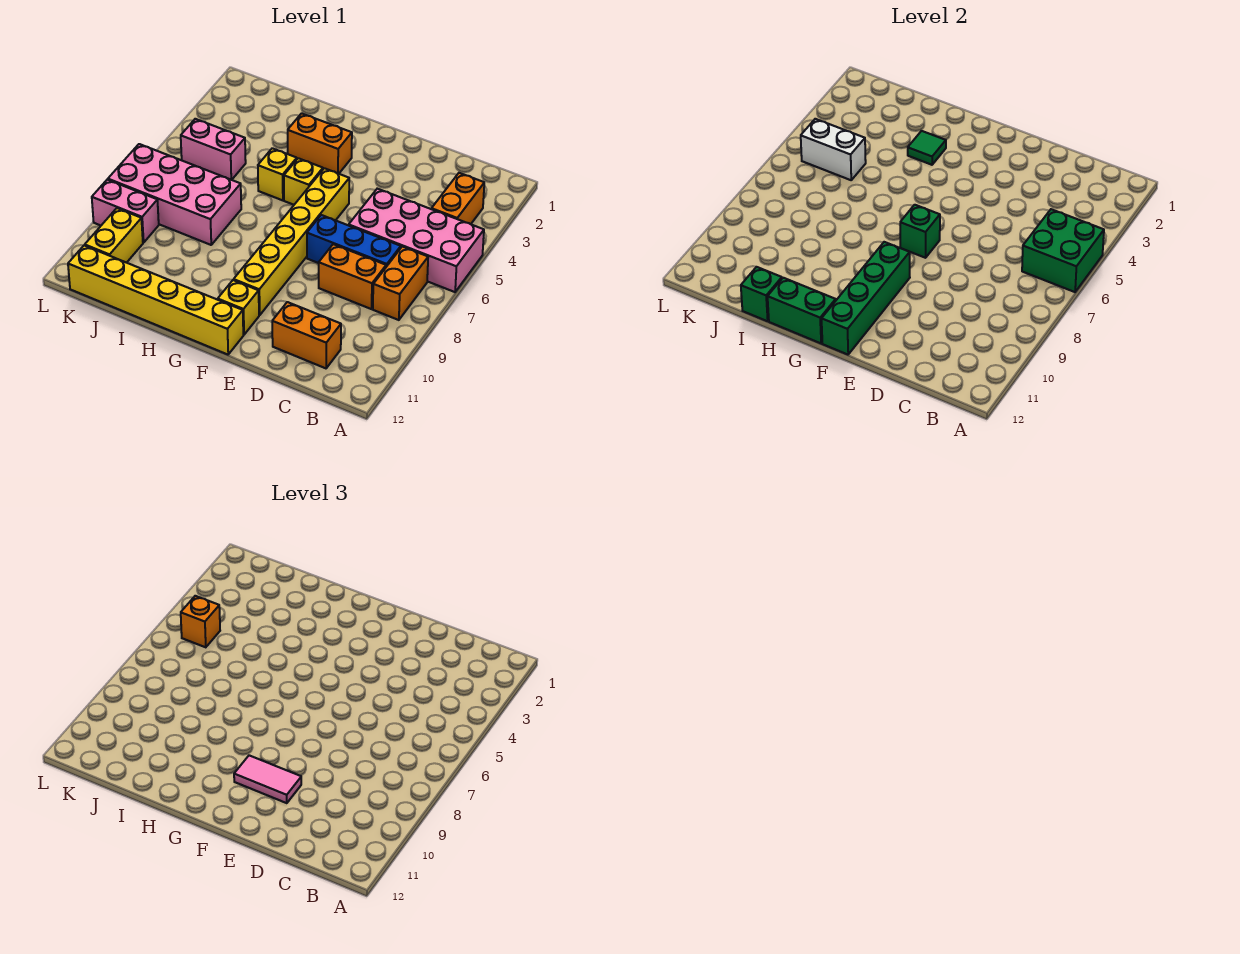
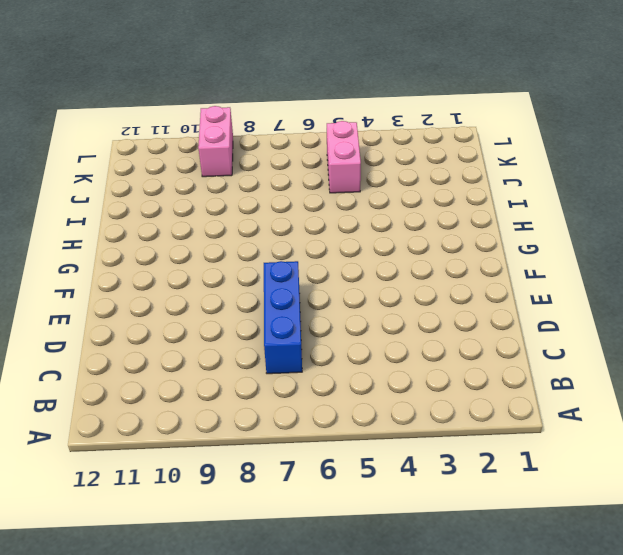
none -> pink 2x4 brick [349,189,484,292]
none -> orange 1x2 brick [432,173,484,224]
none -> orange 1x2 brick [373,247,428,320]

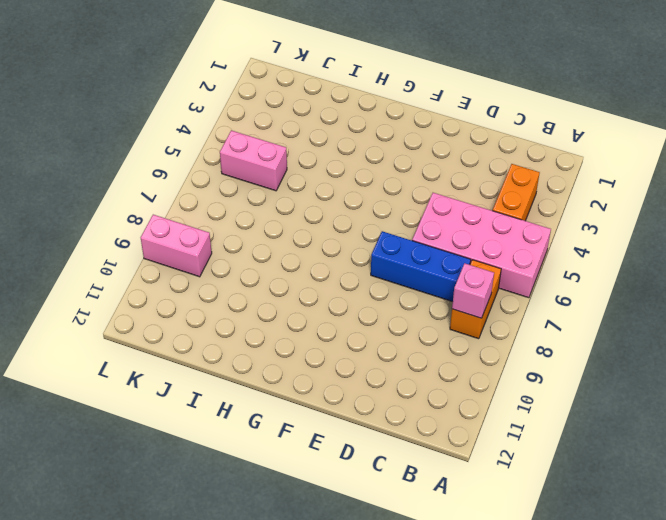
pink 1x1 brick [452,263,494,318] -> none
none -> orange 1x2 brick [319,244,386,309]
none -> orange 1x2 brick [272,302,341,368]
none -> yellow 1x6 brick [234,168,349,315]

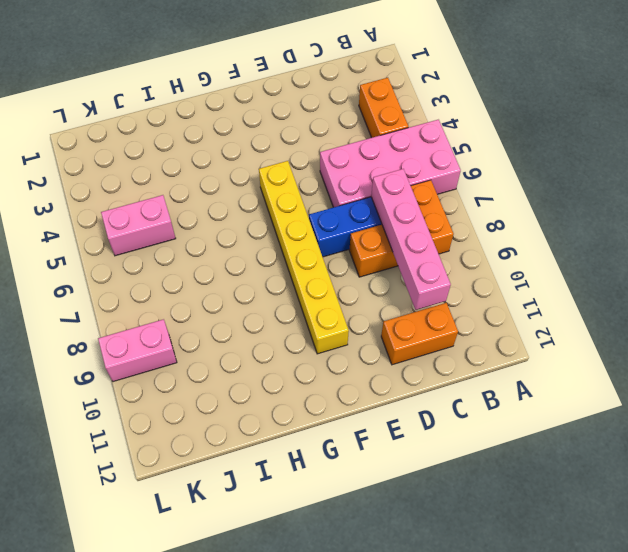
pink 1x4 brick [371,169,451,310] -> none
none -> yellow 1x1 brick [218,280,259,335]
none -> yellow 1x6 brick [68,245,243,355]
none -> orange 1x2 brick [288,113,352,174]

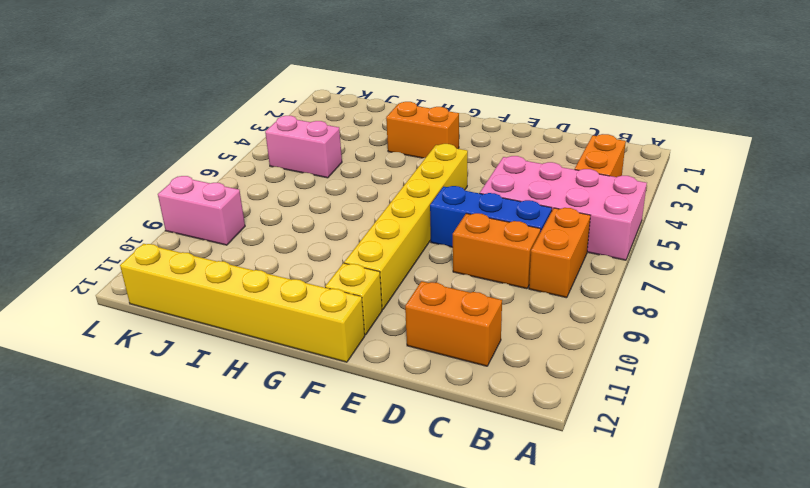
none -> yellow 1x1 brick [284,158,323,205]
none -> yellow 1x1 brick [258,148,297,200]
none -> pink 2x4 brick [108,144,241,245]

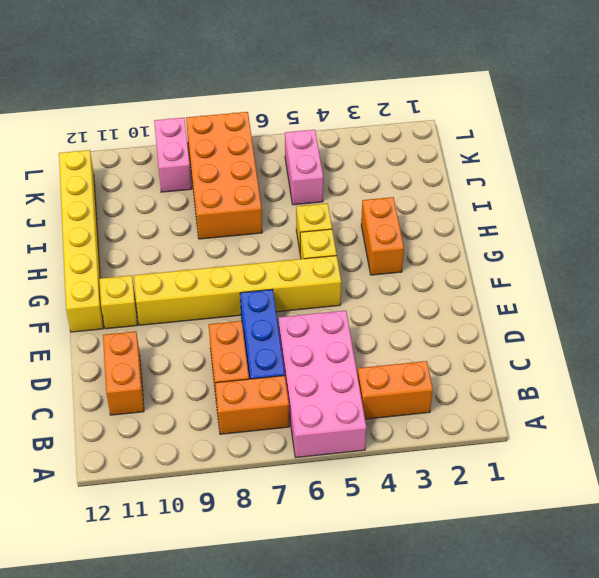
orange 2x4 brick [186,112,262,239] -> pink 2x4 brick [108,144,241,245]
none -> yellow 1x2 brick [85,208,143,263]
none -> green 2x2 brick [1022,209,1104,292]
none -> green 1x1 brick [900,205,940,258]

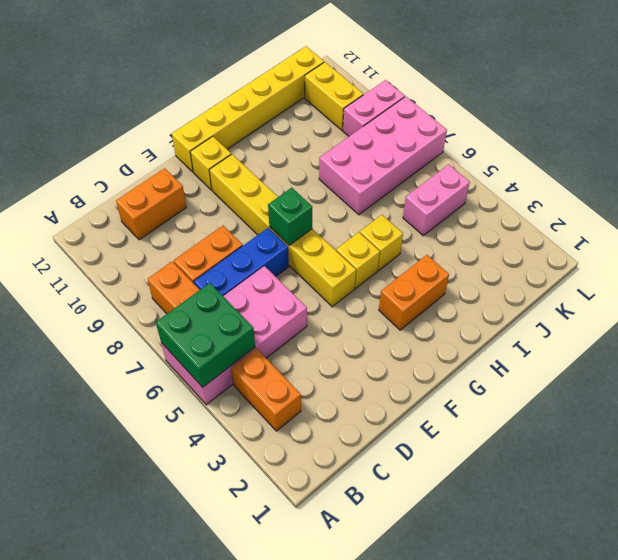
none -> green 1x4 brick [822,242,910,355]
none -> green 1x2 brick [768,278,836,343]
none -> green 1x1 tile [908,131,946,165]

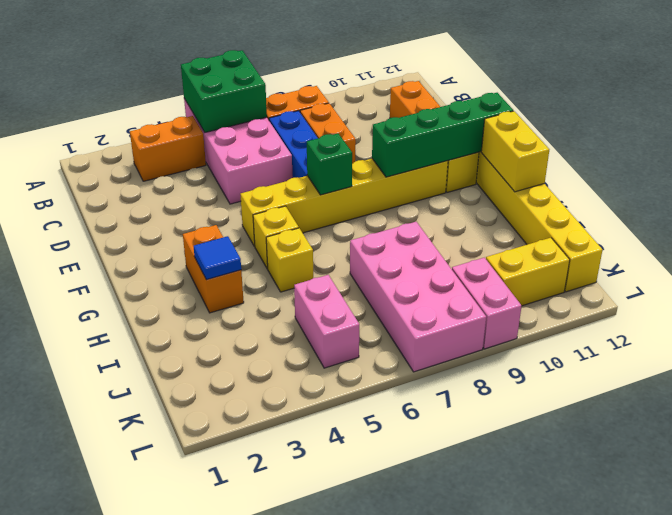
yellow 1x2 brick [481,111,549,192] -> green 1x2 brick [768,278,836,343]
blue 1x1 tile [194,236,241,280] -> green 1x1 tile [908,131,946,165]
none -> green 1x1 brick [741,267,782,321]
none -> white 1x2 brick [801,119,866,180]
none -> pink 1x2 tile [234,755,301,803]

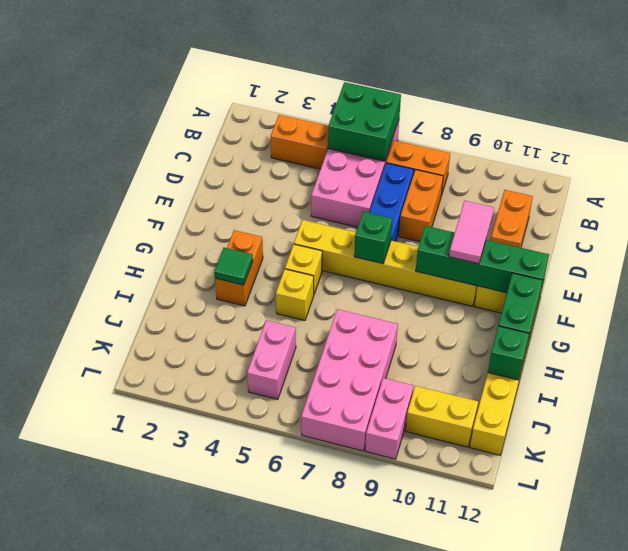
none -> white 1x2 brick [801,119,866,180]
none -> orange 1x1 brick [181,596,220,647]

